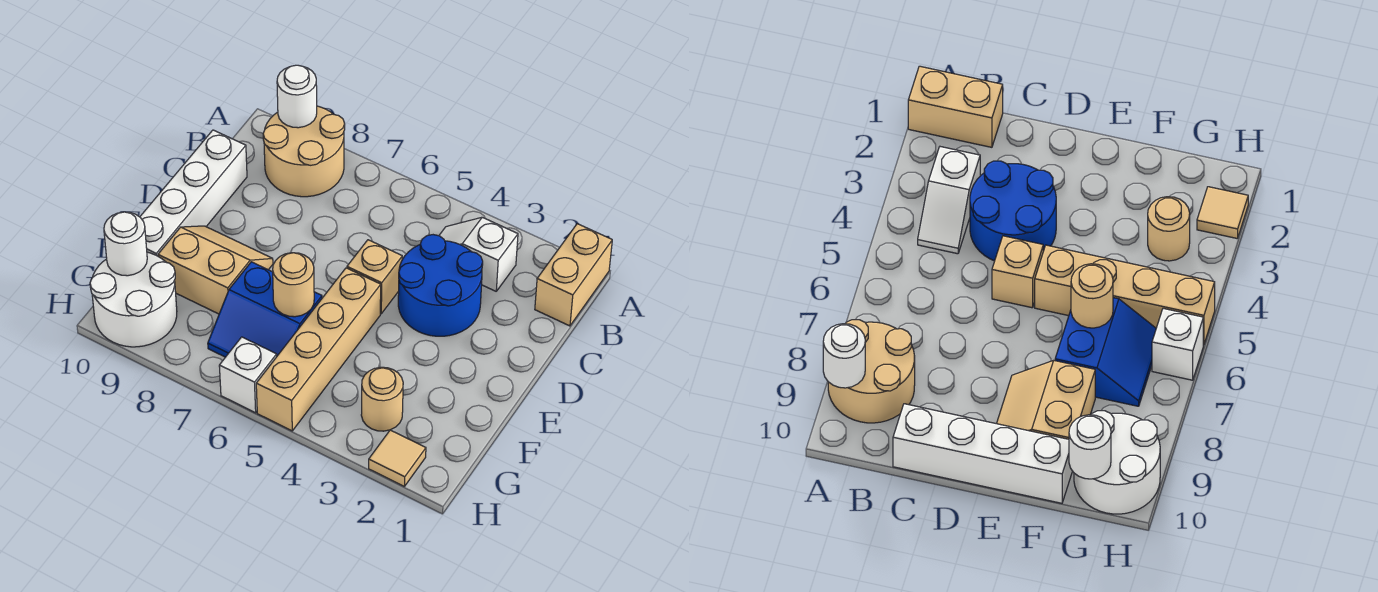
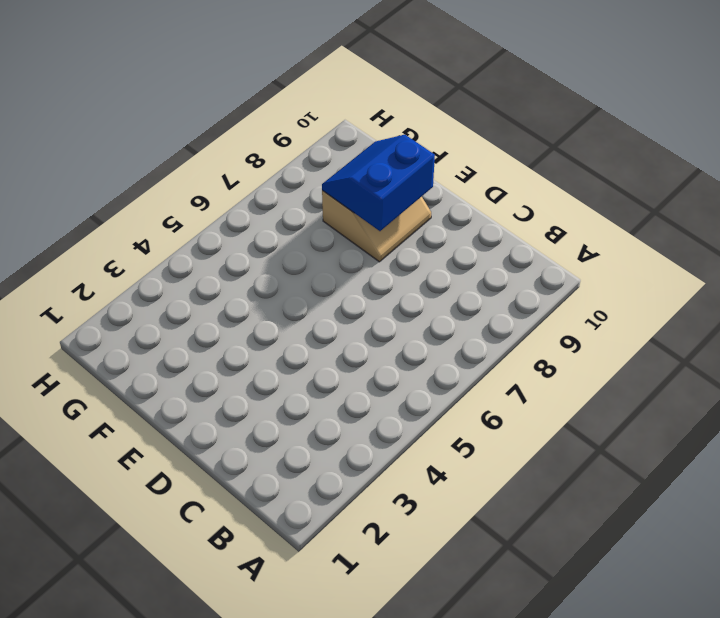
blue 2x2 slope [322,135,435,231] -> blue 2x2 slope moved to [208,262,322,357]
none -> tan 1x2 brick [535,224,612,326]
none -> tan 2x2 round brick [263,106,345,197]
none -> white 1x2 slope [439,217,518,291]

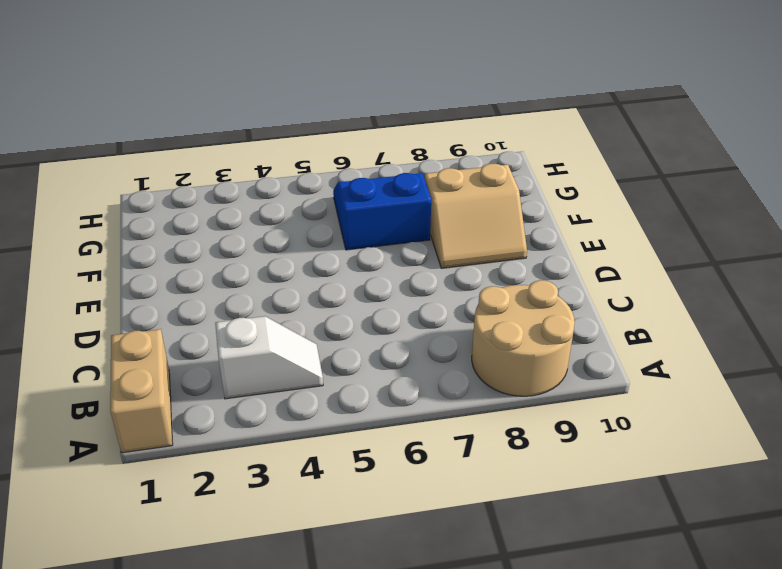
none -> blue 2x2 round brick [398,235,483,336]
none -> white 1x4 brick [140,130,247,256]
none -> tan 1x1 brick [347,240,402,314]

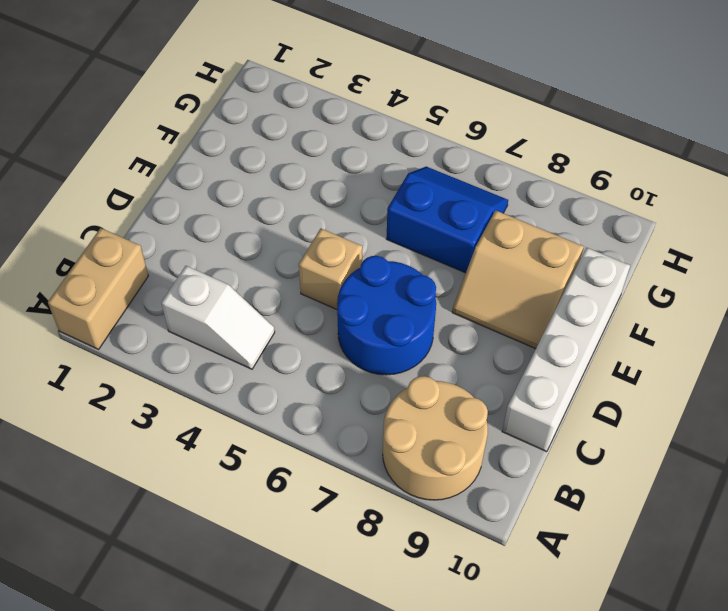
blue 2x2 round brick [337,256,436,375] -> blue 2x2 round brick moved to [398,235,483,336]
none -> tan 1x4 brick [256,268,381,431]
none -> tan 1x1 round brick [361,367,403,431]
none -> white 2x2 round brick [90,252,177,347]

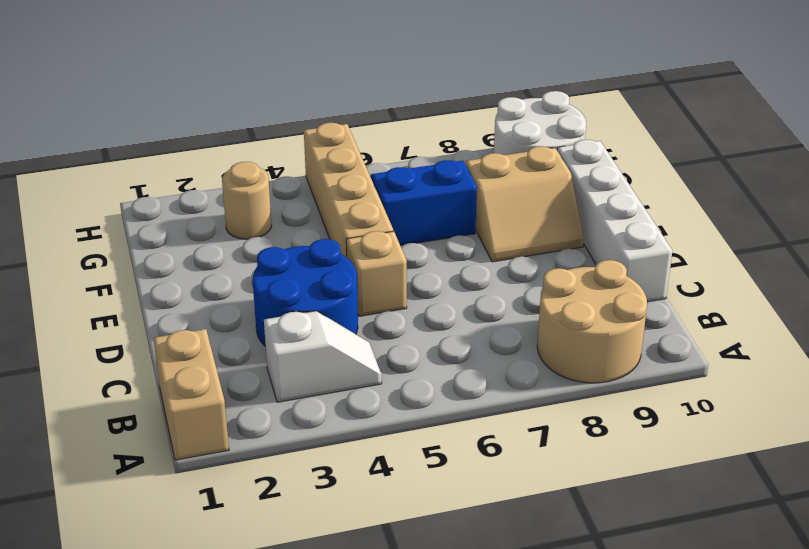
none -> tan 1x1 tile [369,430,426,486]
none -> white 1x1 brick [219,337,277,413]
none -> white 1x1 round brick [277,65,317,128]

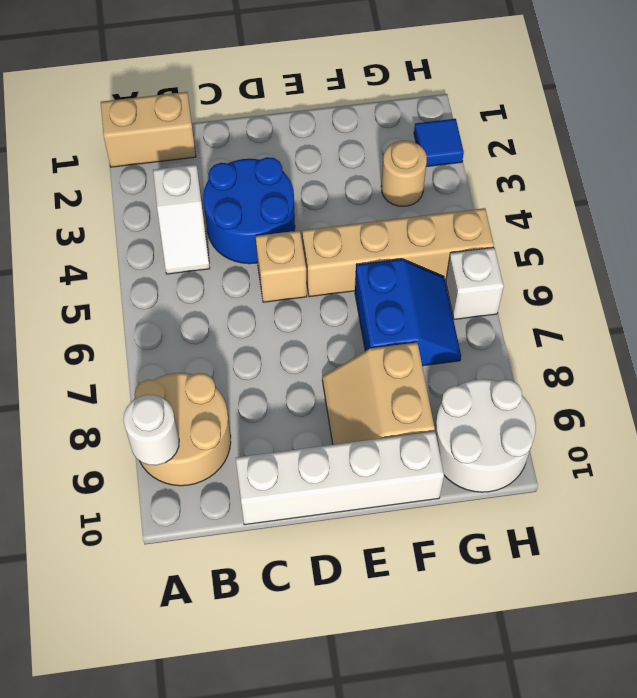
blue 1x1 tile [414,119,464,167] -> tan 1x1 tile [369,430,426,486]
none -> tan 1x1 round brick [273,253,314,317]
none -> white 1x1 round brick [104,212,147,276]

